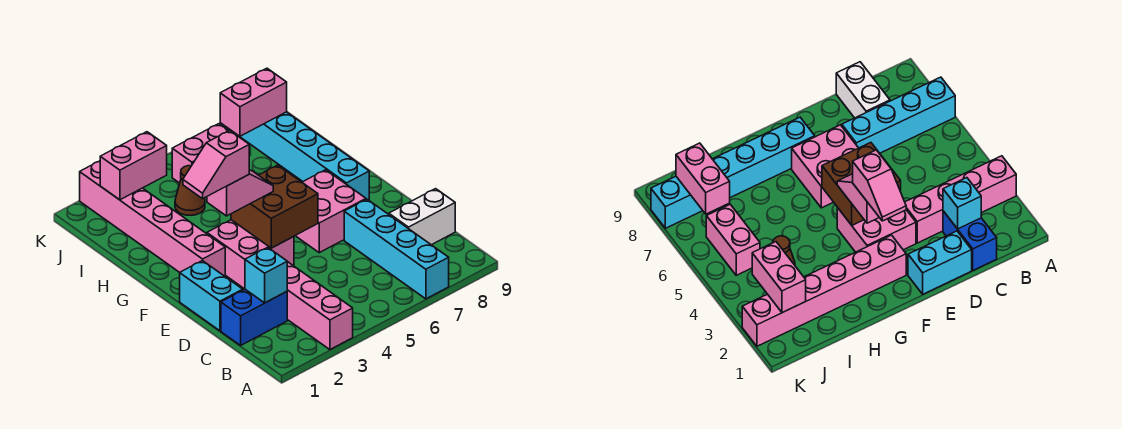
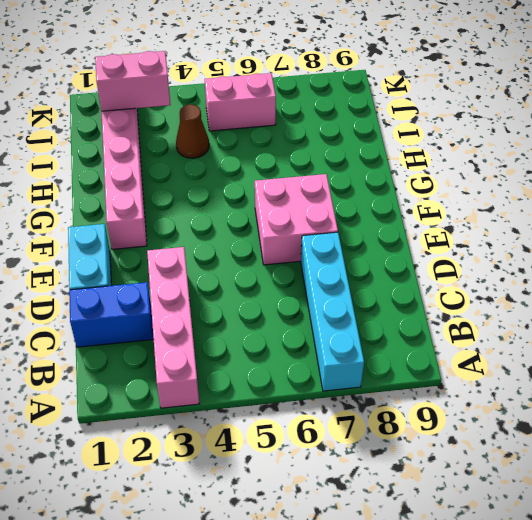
none -> white 1x2 brick [389,189,455,245]
none -> pink 2x2 brick [207,220,294,289]
none -> cyan 1x6 brick [240,112,369,200]

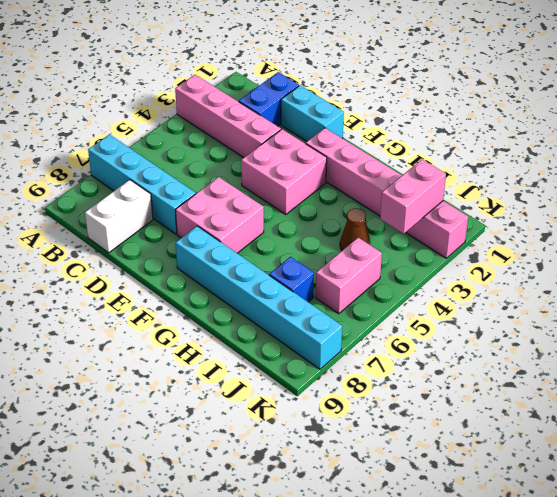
blue 1x1 brick [269,257,314,302] -> none
none -> cyan 1x1 brick [245,247,287,303]
none -> brown 2x2 brick [231,165,318,248]
none -> pink 1x2 brick [220,68,287,136]

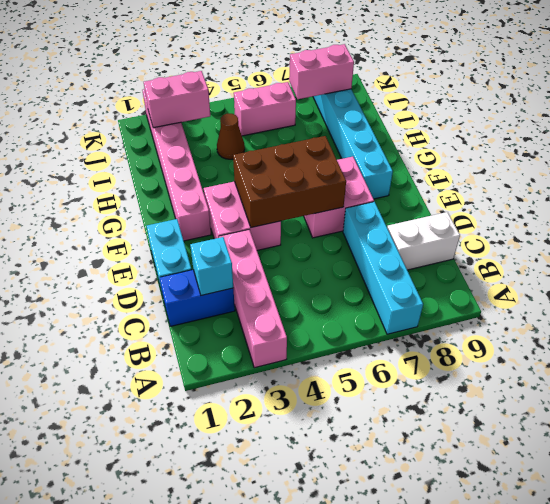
brown 2x3 brick [233,136,346,228] -> brown 2x2 brick [231,165,318,248]
none -> pink 1x2 slope [207,170,273,216]
none -> pink 1x2 slope [183,130,249,199]

